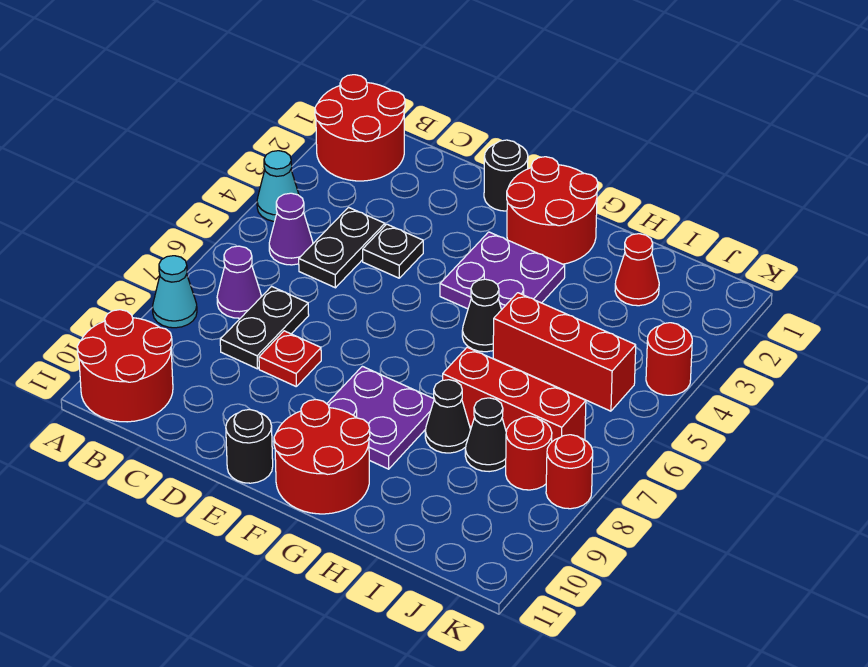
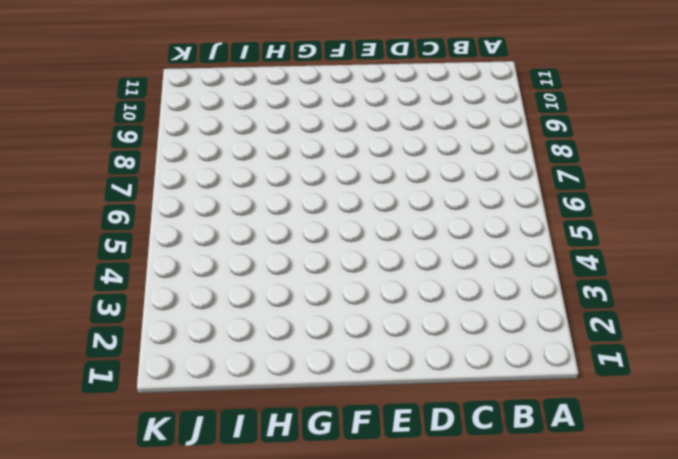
none -> red 2x2 round brick [315,75,405,181]
none -> cyan 1x1 cone [257,151,299,221]
none -> cyan 1x1 cone [153,256,197,328]

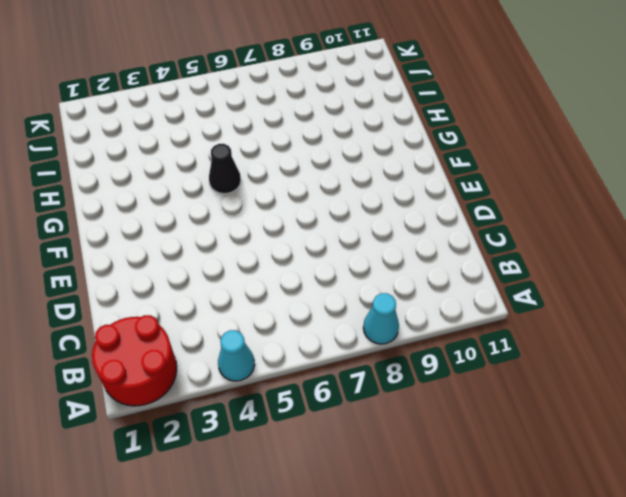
none -> red 2x2 round brick [77,310,173,422]
none -> purple 1x1 cone [269,193,313,265]
none -> purple 1x1 cone [217,246,261,318]

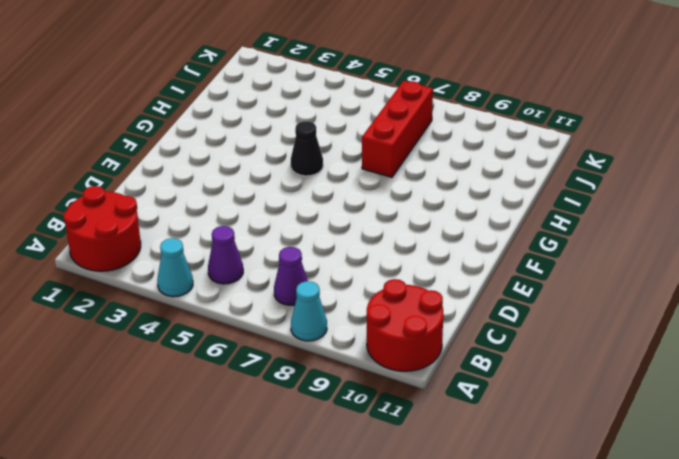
none -> black 1x2 plate [299,207,385,288]
none -> black 1x2 plate [220,286,309,369]
none -> black 1x1 plate [363,224,423,278]

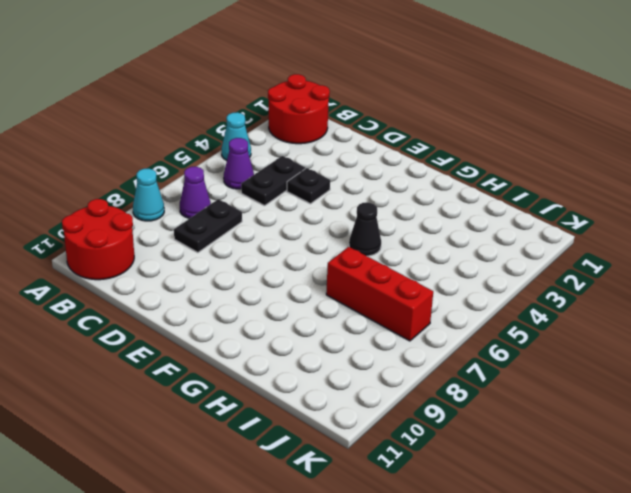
none -> red 1x1 plate [259,331,321,386]
none -> black 1x1 round brick [484,140,528,211]
none -> black 1x1 round brick [226,410,273,483]

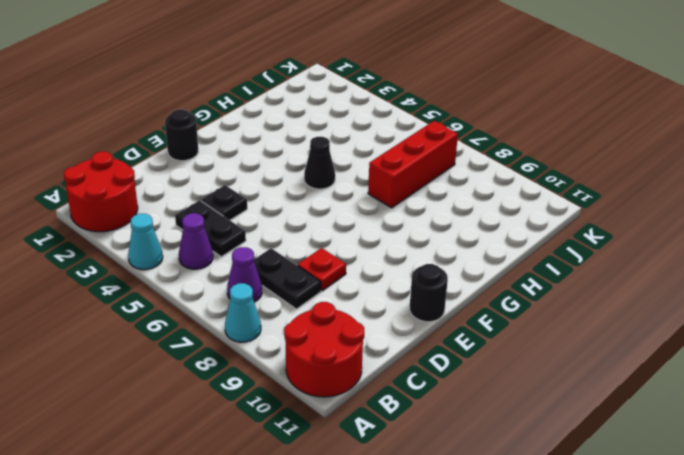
none -> red 2x2 round brick [507,157,598,264]
none -> purple 2x2 plate [440,232,565,310]
none -> purple 2x2 plate [327,366,434,469]

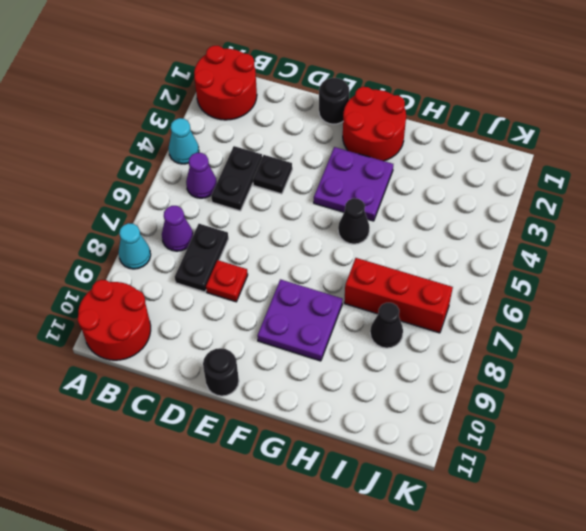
none -> red 2x2 round brick [274,400,370,514]
none -> red 1x3 brick [493,293,636,411]
none -> black 1x1 cone [425,380,471,453]

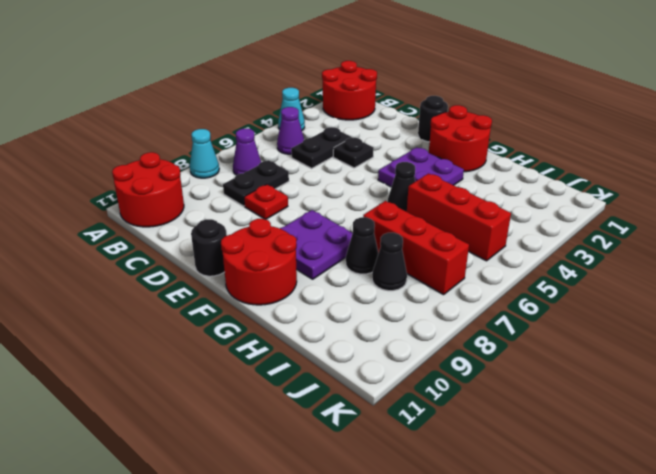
none -> red 1x1 cone [615,234,659,306]
none -> red 1x1 round brick [506,416,552,490]
none -> red 1x1 round brick [646,323,692,395]

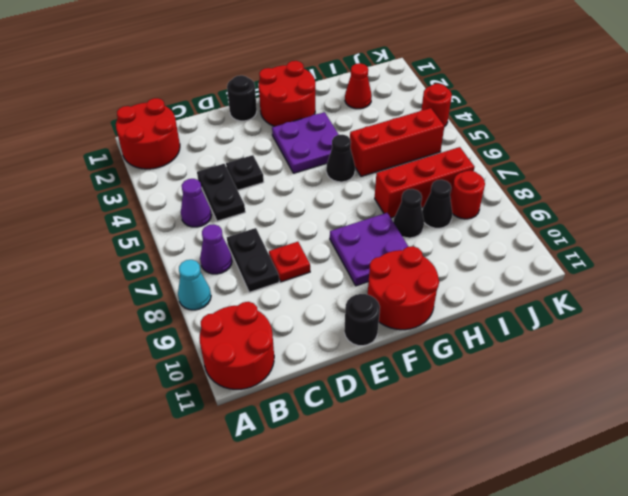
none -> cyan 1x1 cone [257,151,299,221]
none -> red 1x1 round brick [546,435,593,509]

